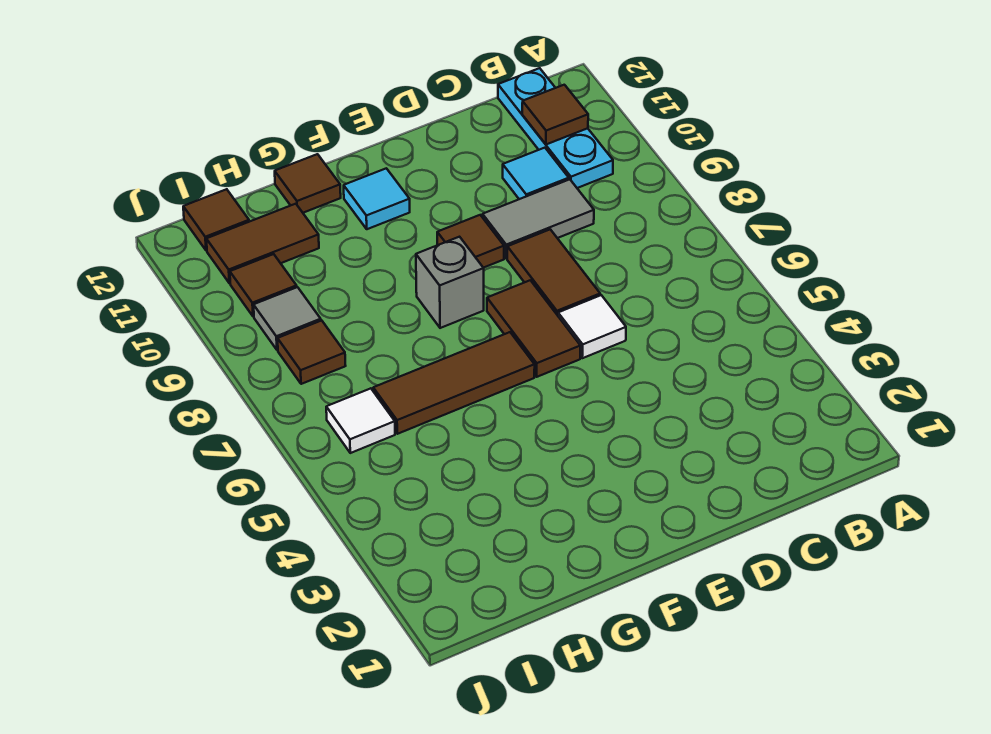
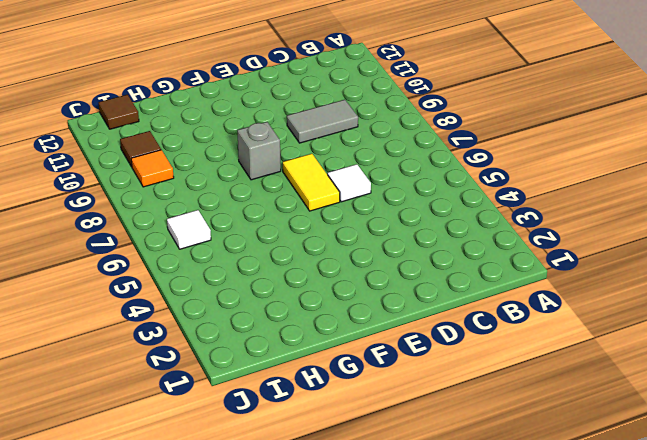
yellow 1x2 tile [283,154,340,211] -> brown 1x2 tile [487,280,580,377]
orange 1x1 tile [131,150,174,187] -> grey 1x1 tile [254,287,321,350]
none -> cyan 1x3 plate [498,68,613,188]
none -> cyan 1x1 tile [503,148,569,199]
none -> brown 1x2 tile [507,229,600,315]

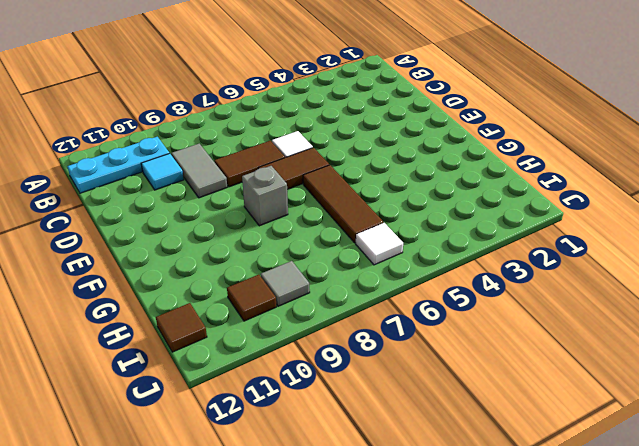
none -> brown 1x1 tile [437,215,504,268]
none -> cyan 1x1 tile [344,168,410,229]
none -> brown 1x1 tile [275,154,341,213]

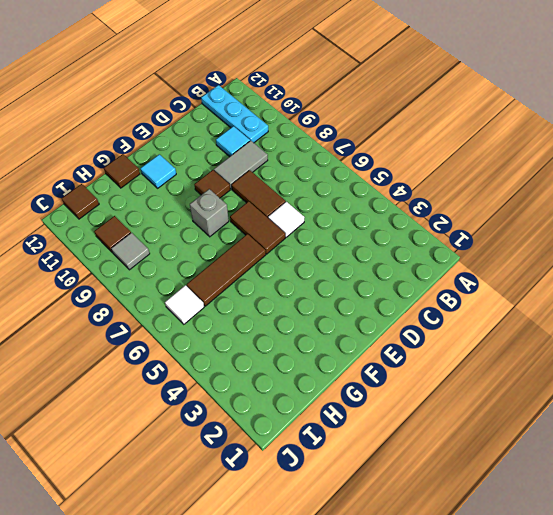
none -> brown 1x2 tile [206,204,319,283]
none -> brown 1x1 tile [278,320,346,384]
none -> brown 1x1 tile [522,85,588,144]

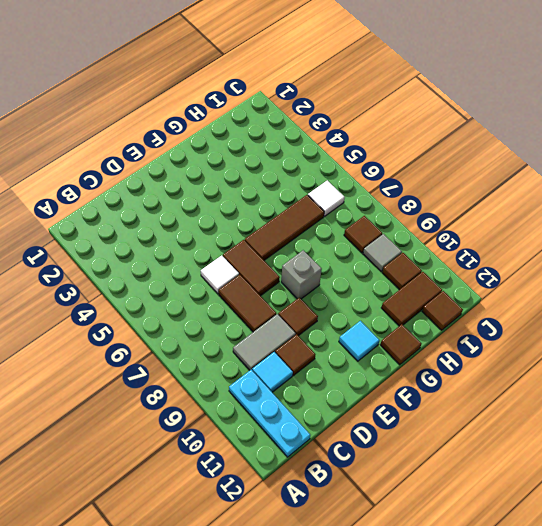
brown 1x1 tile [275,334,315,375] -> brown 1x1 tile moved to [522,85,588,144]

